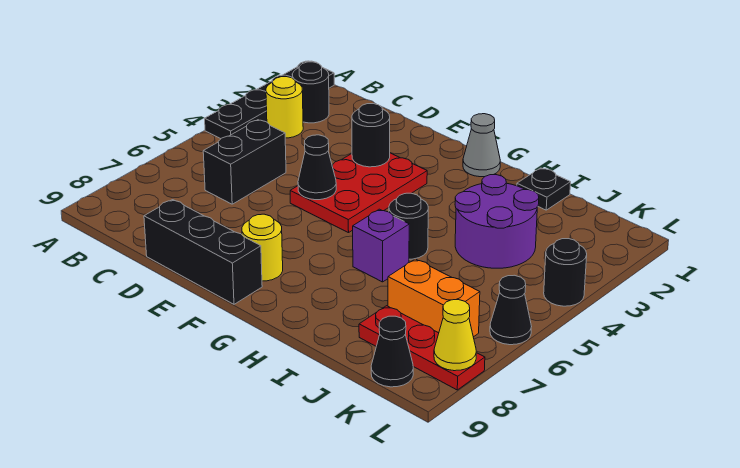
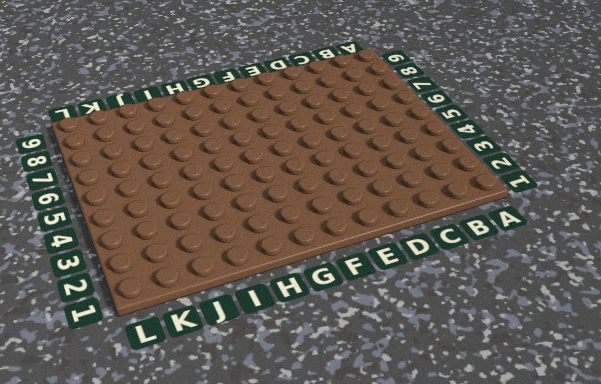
none -> black 1x4 plate [205,61,334,139]
none -> black 1x1 round brick [292,62,329,123]
none -> yellow 1x1 round brick [266,77,303,138]

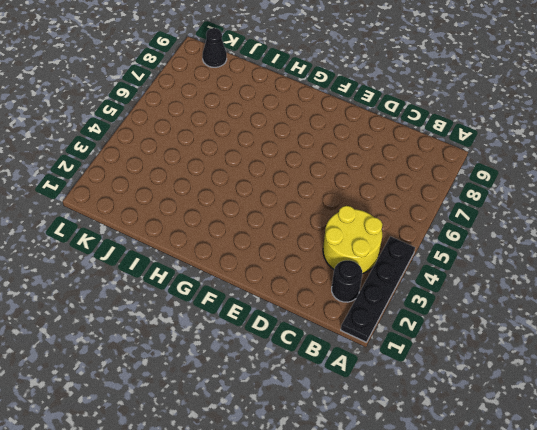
yellow 2x2 round brick [323,206,383,274] -> yellow 1x1 round brick [266,77,303,138]
none -> black 1x2 brick [203,120,286,204]
none -> black 1x3 brick [144,200,262,304]
none -> red 2x3 plate [290,153,427,233]

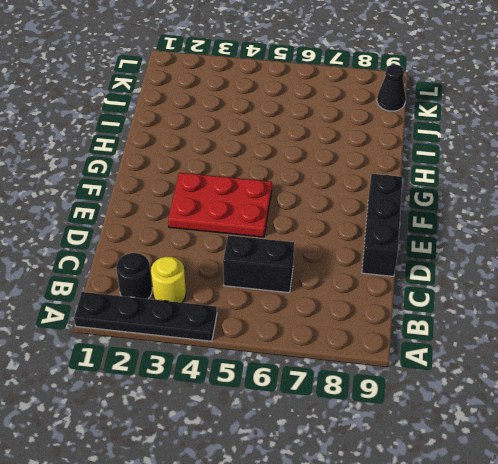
none -> yellow 1x1 round brick [242,214,283,281]
none -> grey 1x1 cone [463,114,500,177]
none -> black 1x1 round brick [389,193,428,259]

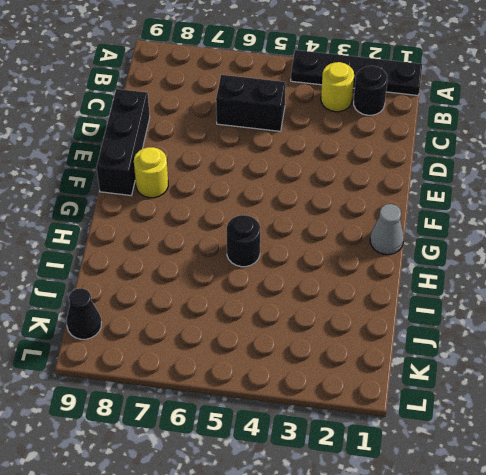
none -> red 2x3 plate [290,153,427,233]
none -> purple 1x1 brick [353,209,409,282]
none -> black 1x1 plate [517,168,571,210]

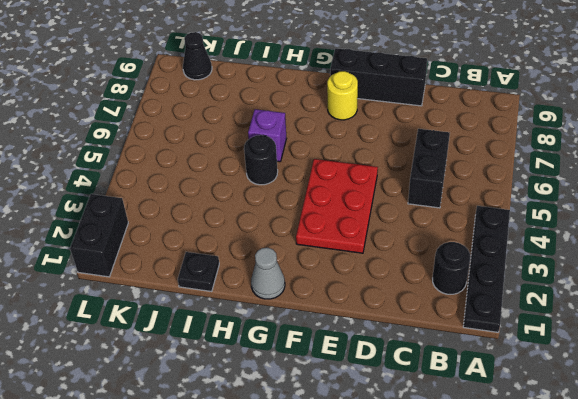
black 1x2 brick [70,194,128,277] -> none
none -> yellow 1x1 round brick [266,77,303,138]
none -> purple 2x2 round brick [455,175,539,268]
none -> orange 1x2 brick [388,259,480,337]

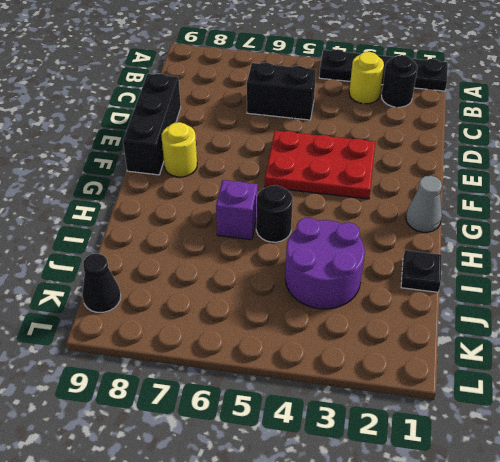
none -> orange 1x2 brick [388,259,480,337]
none -> red 1x3 plate [359,306,485,390]
none -> black 1x1 round brick [544,239,587,306]

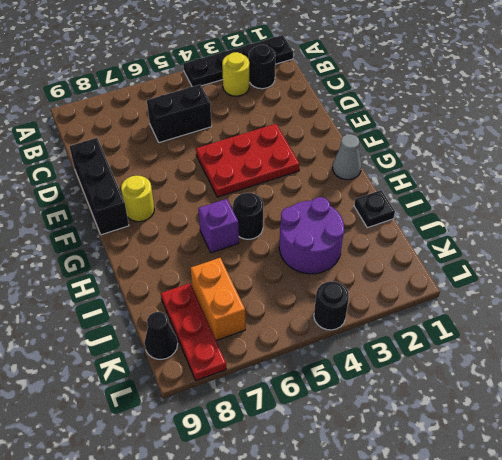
none -> black 1x1 cone [490,275,532,345]
none -> black 1x1 round brick [352,104,390,167]
none -> black 1x1 cone [298,135,336,200]

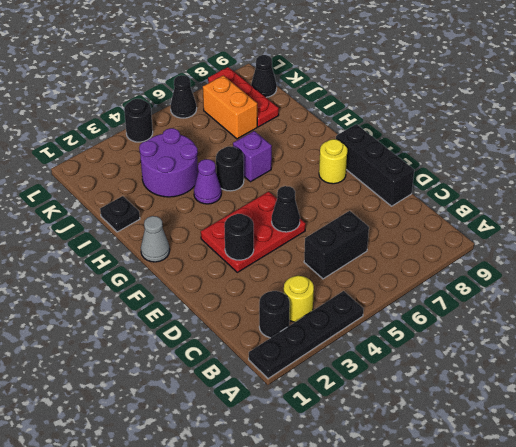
purple 1x1 cone [194,159,221,204] -> none
none -> yellow 1x1 cone [434,300,476,371]

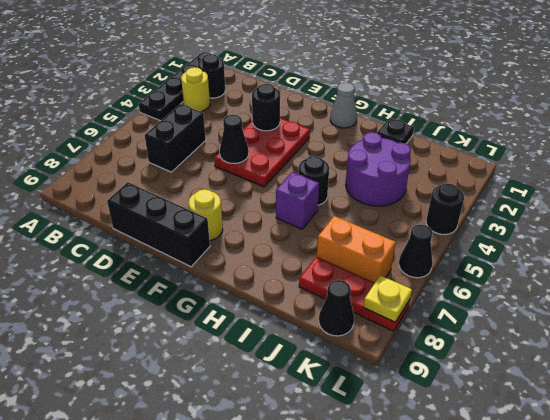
yellow 1x1 plate [363,275,412,322] -> yellow 1x1 cone [434,300,476,371]

